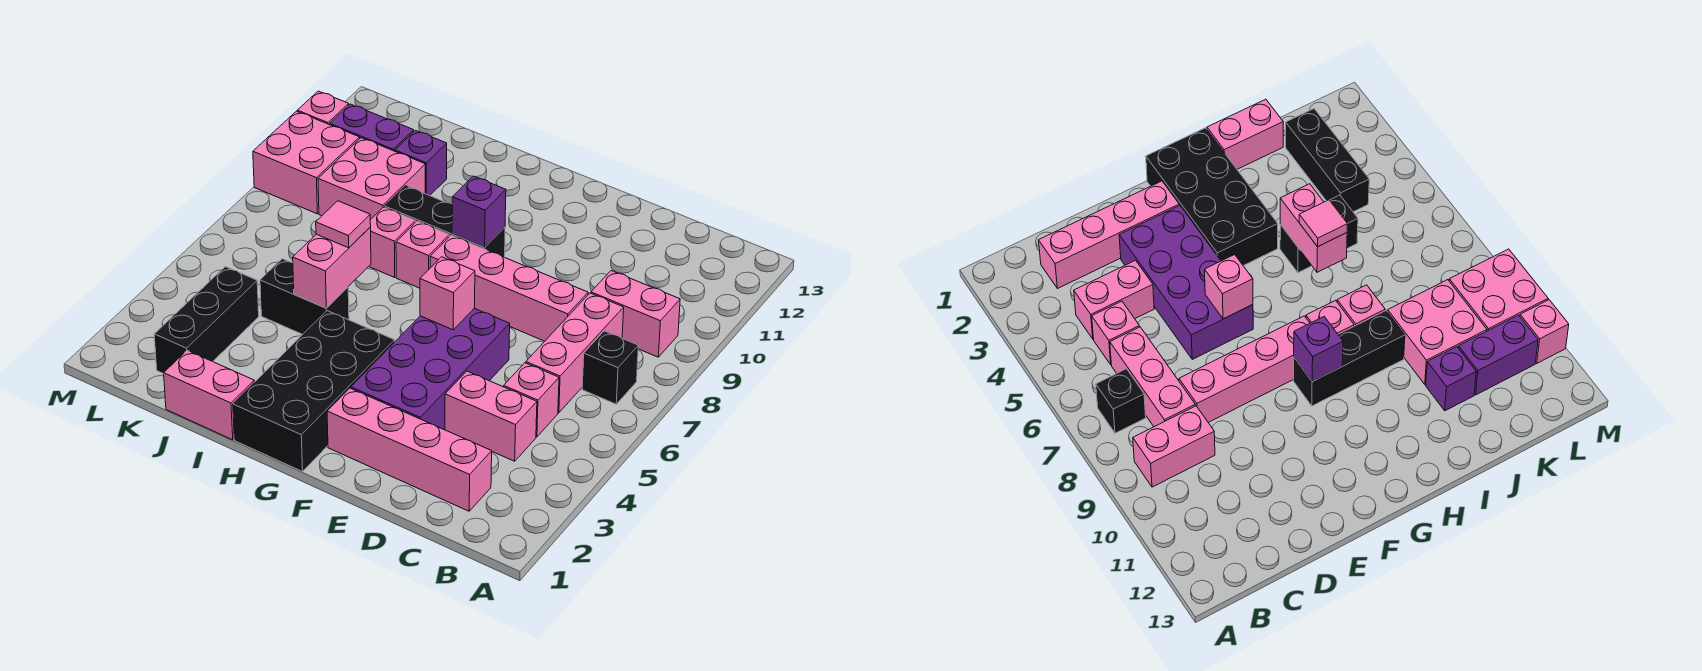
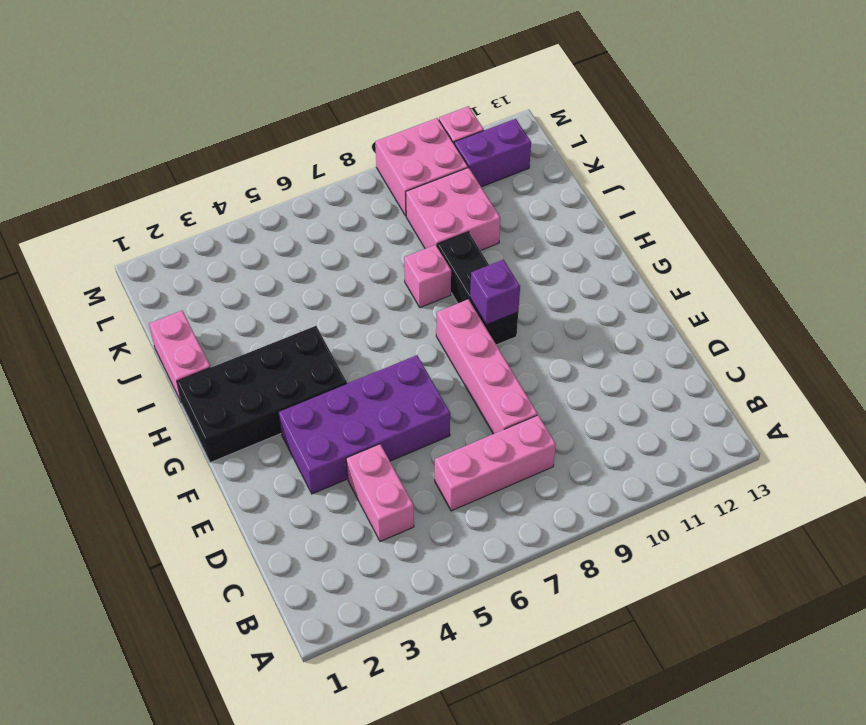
purple 1x2 brick [454,119,531,187] -> purple 1x2 brick turned to [330,104,414,151]
none -> black 1x1 brick [582,331,638,404]
none -> pink 1x2 brick [591,271,680,357]
none -> pink 1x4 brick [327,388,492,511]

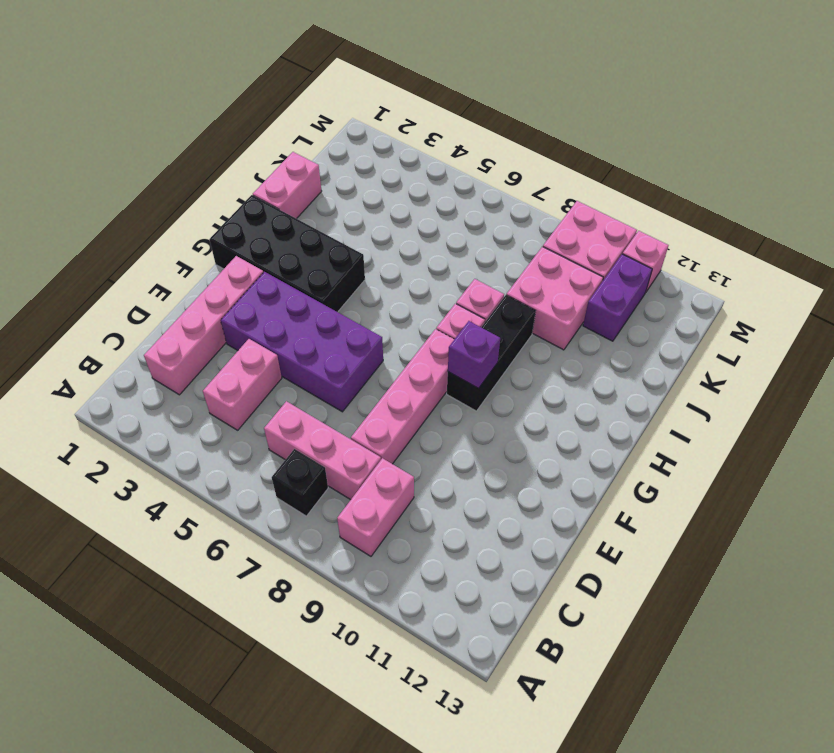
none -> pink 1x1 brick [504,363,559,437]
none -> black 1x2 brick [260,259,349,334]
none -> purple 1x1 brick [395,131,447,196]

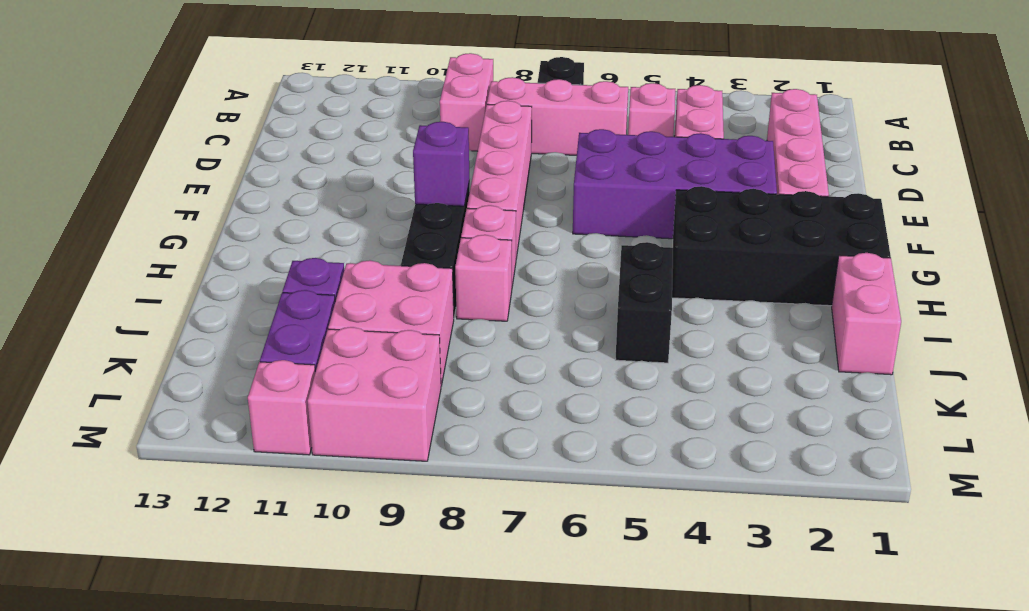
none -> black 1x3 brick [154,267,259,374]
none -> pink 1x1 brick [420,257,475,330]
none -> pink 1x2 brick [293,227,371,308]

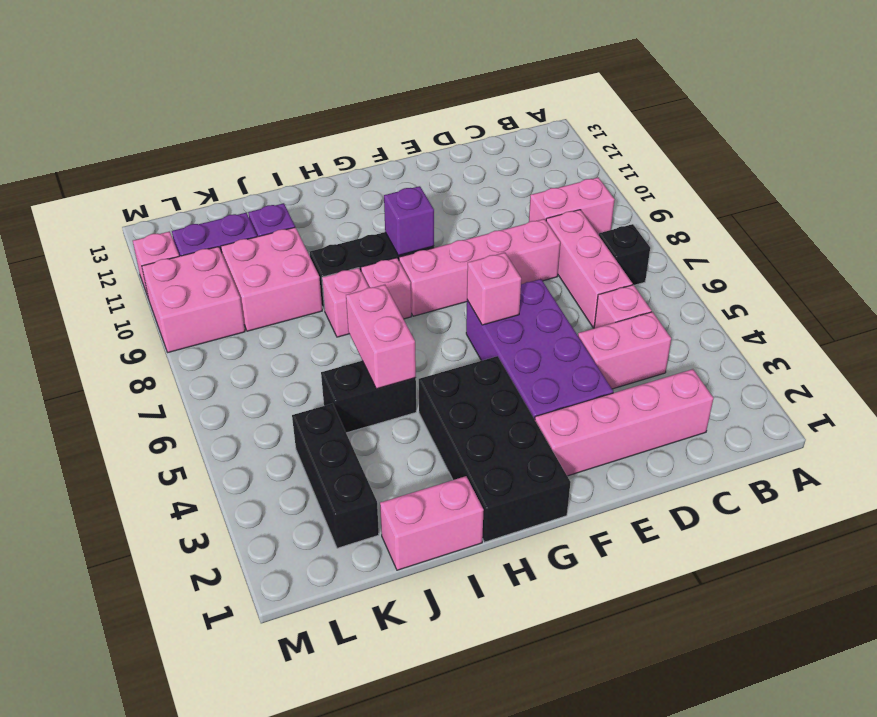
none -> pink 1x1 tile [316,201,371,248]

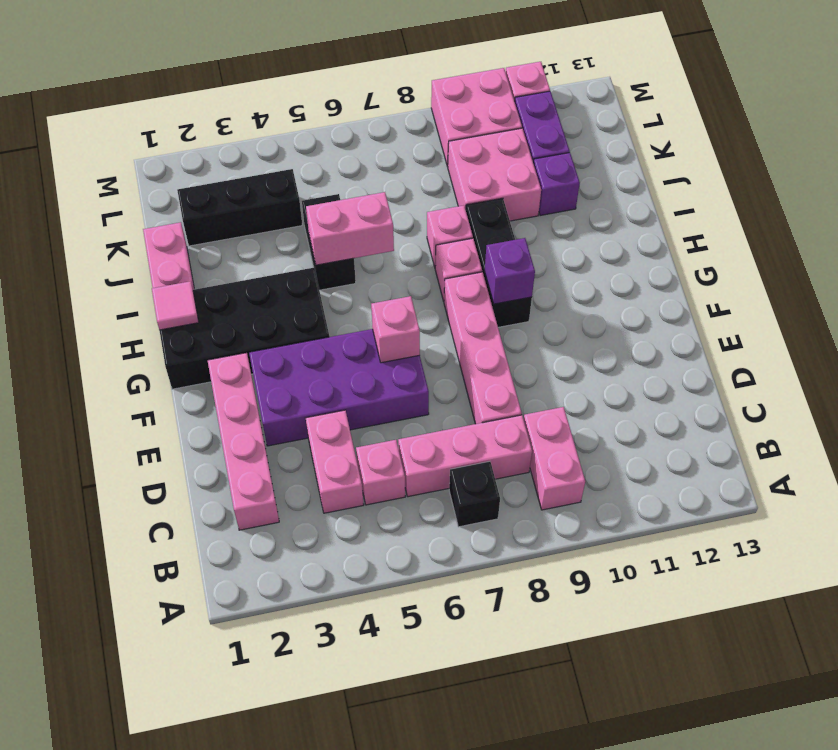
pink 1x1 tile [152,281,199,330] -> pink 1x1 tile moved to [316,201,371,248]

